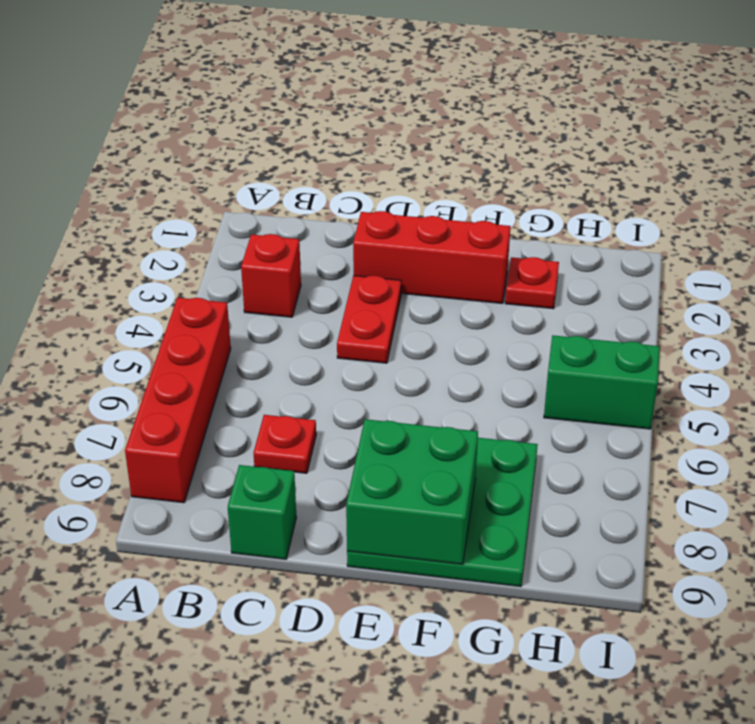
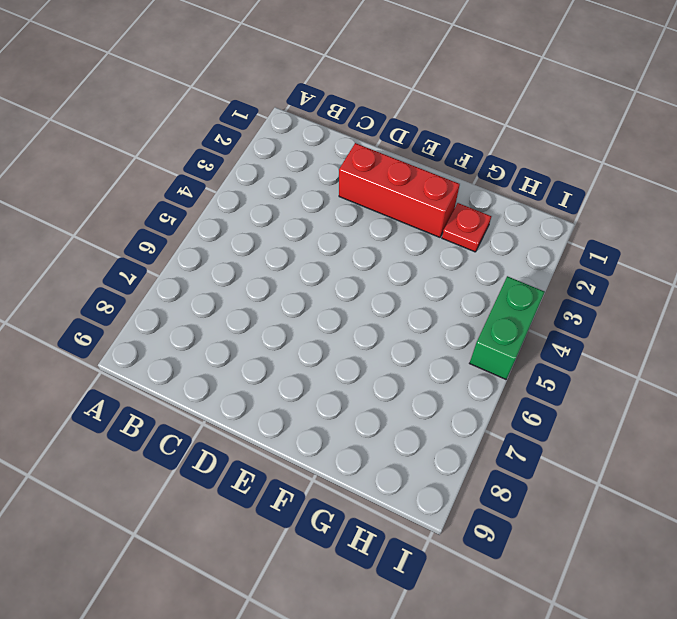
green 1x2 brick [470,276,545,379] -> green 1x2 brick turned to [544,335,660,429]
none -> red 1x4 brick [125,298,231,503]
none -> red 1x1 brick [241,234,301,317]

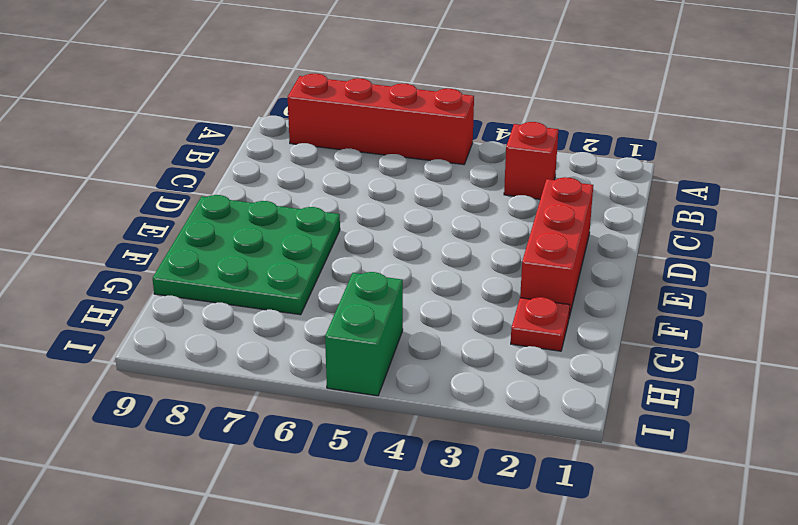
none -> red 1x1 plate [254,415,316,473]
none -> green 1x1 brick [228,465,296,559]

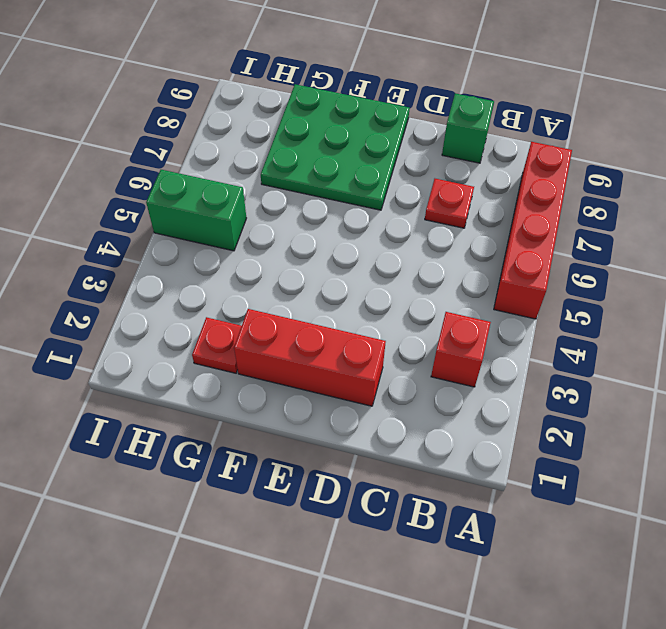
none -> red 1x2 plate [337,276,401,363]
none -> green 2x2 brick [346,419,478,564]

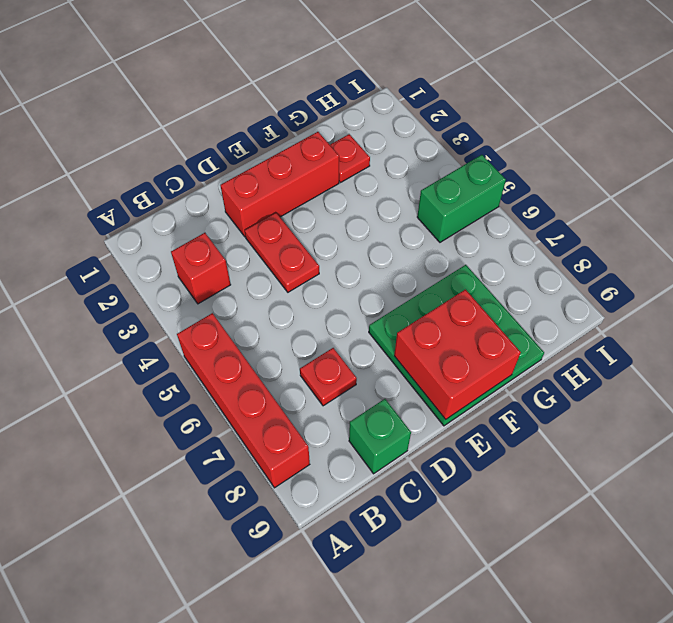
red 2x2 brick [394,290,521,419] -> green 2x2 brick [346,419,478,564]

